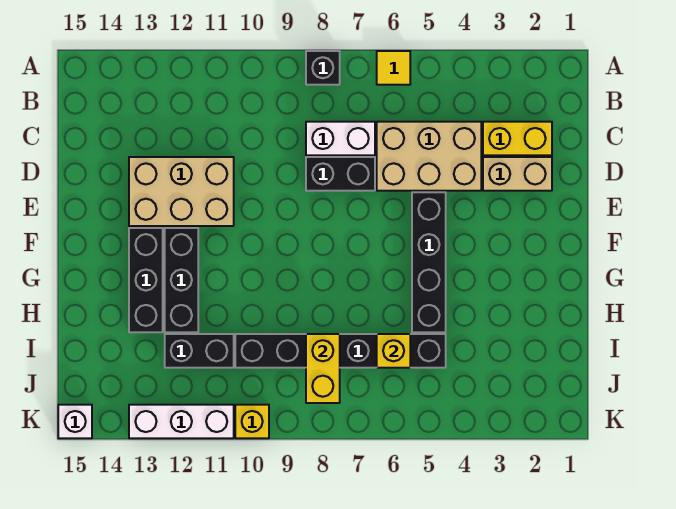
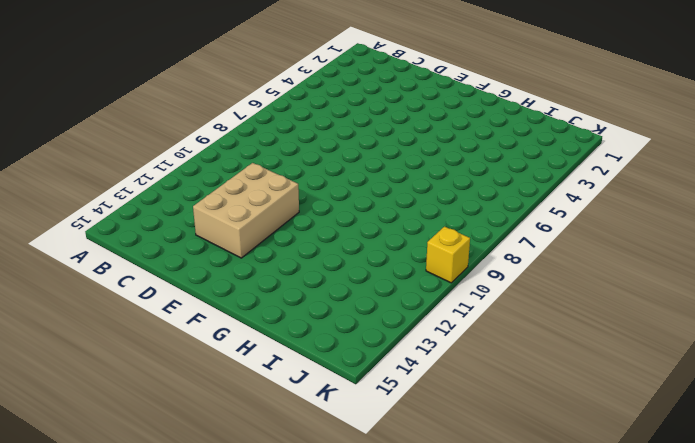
none -> yellow 1x1 tile [377,51,410,85]
none -> black 1x1 brick [306,51,340,85]
none -> yellow 1x2 brick [483,122,552,155]

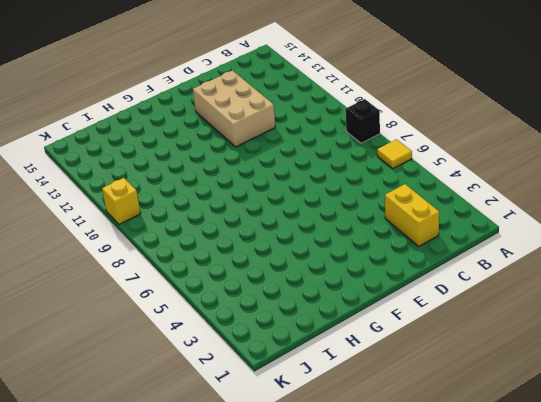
none -> tan 2x3 brick [377,122,481,191]
none -> white 1x2 brick [306,122,375,155]
none -> tan 1x2 brick [483,157,552,191]

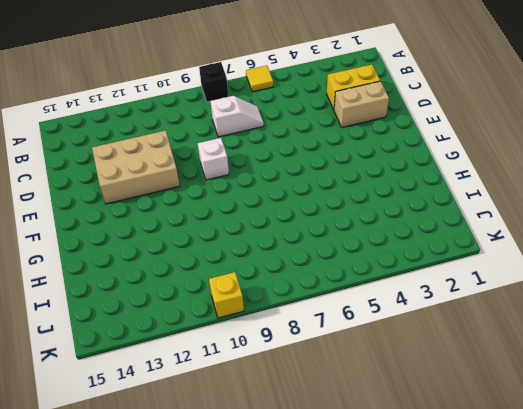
white 1x2 slope [210,96,264,137] -> white 1x2 brick [306,122,375,155]
white 1x1 brick [198,138,229,180] -> white 1x1 brick moved to [58,405,92,438]
none -> tan 2x3 brick [377,122,481,191]
none -> black 1x2 brick [306,157,375,191]
none -> black 1x4 brick [412,192,446,332]

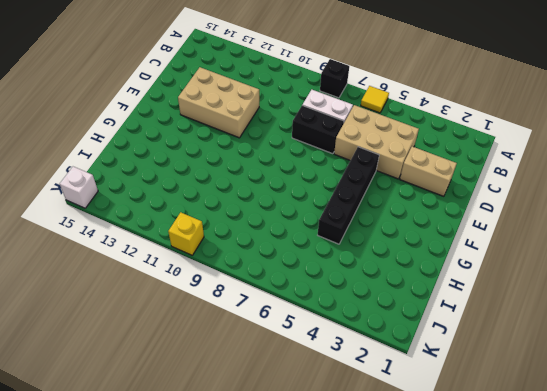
none -> yellow 1x2 brick [483,122,552,155]
none -> black 1x3 brick [165,228,198,332]
none -> black 1x3 brick [129,228,163,332]

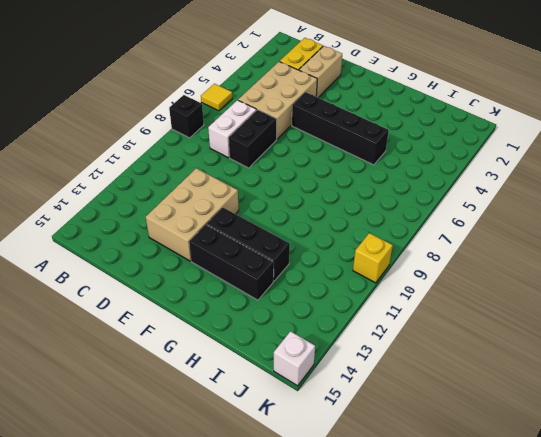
none -> black 1x6 brick [235,334,446,368]
none -> black 1x2 brick [165,334,234,368]
none -> white 1x3 brick [129,405,234,438]

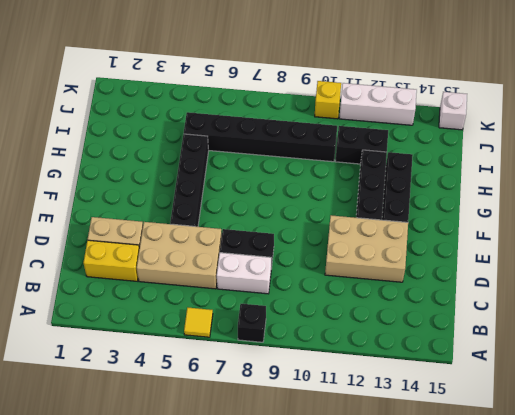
none -> yellow 1x1 brick [377,334,410,368]
none -> yellow 1x2 brick [306,334,340,403]

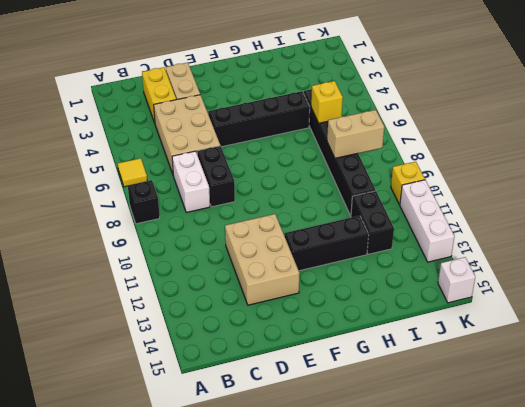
tan 1x2 brick [327,110,384,158] -> yellow 1x2 brick [306,334,340,403]
none -> black 1x3 brick [129,228,163,332]

